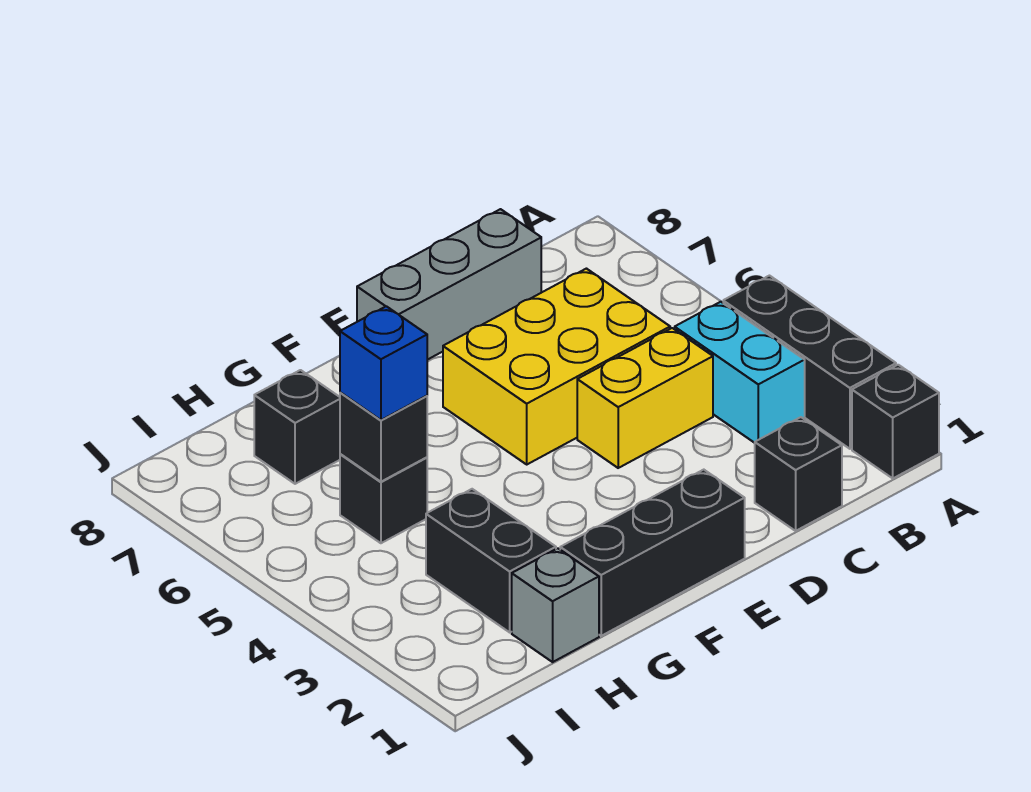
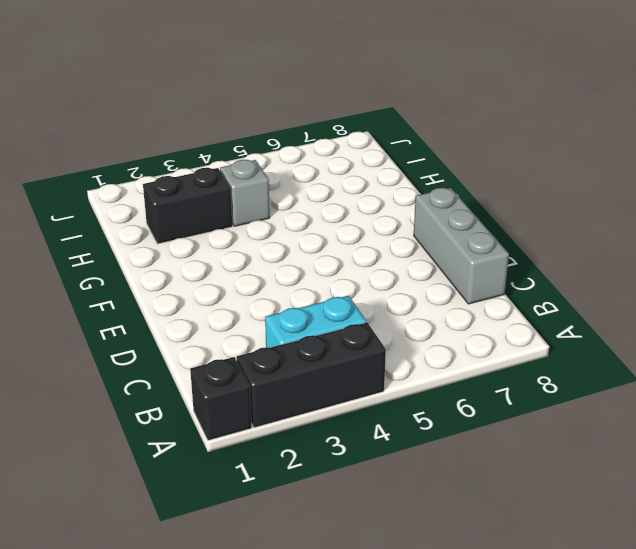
grey 1x1 brick [220,160,270,226] -> grey 1x1 brick moved to [512,548,599,662]
none -> black 1x1 brick [755,417,842,531]
none -> yellow 1x2 brick [577,328,713,468]
none -> yellow 2x3 brick [443,269,670,464]

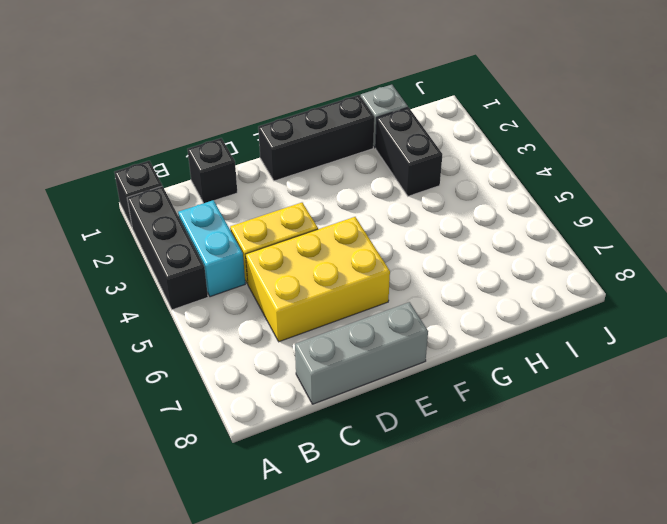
none -> black 1x1 brick [340,454,427,543]
none -> black 1x1 brick [254,370,340,484]
none -> black 1x1 brick [340,392,427,482]

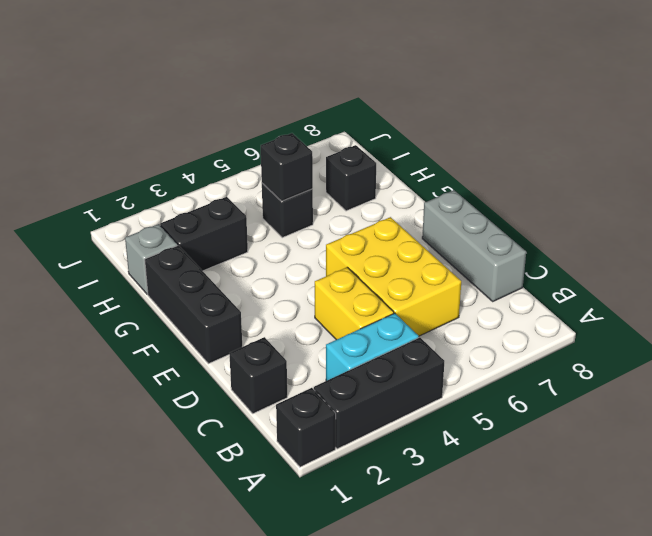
none -> blue 1x1 brick [340,306,427,420]

